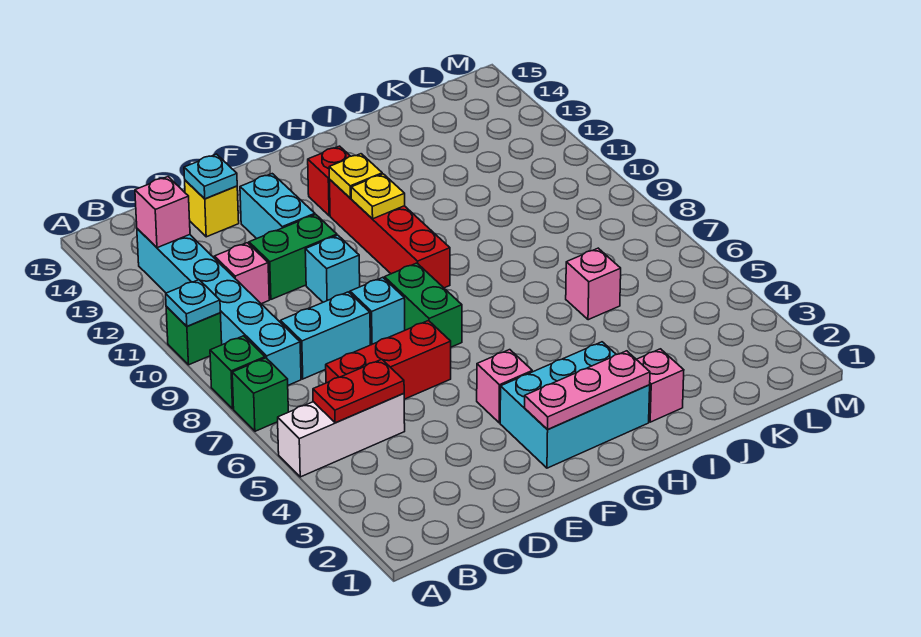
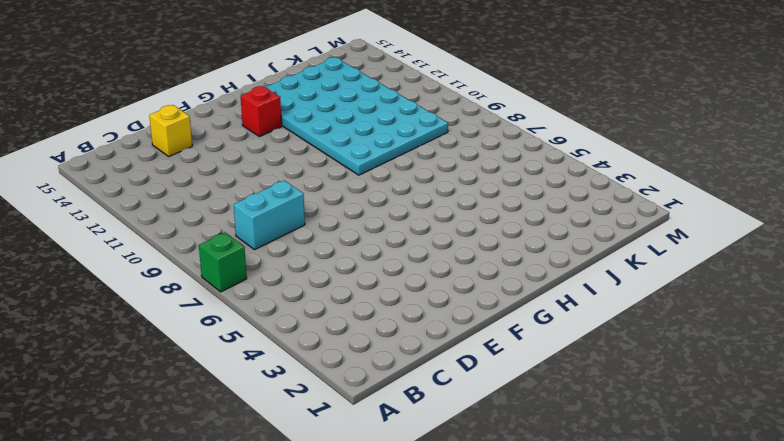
cyan 4x6 plate [264,57,448,175] -> none
none -> white 1x3 brick [278,394,405,477]
none -> green 1x1 brick [210,336,265,409]
none -> green 1x1 brick [166,307,222,365]

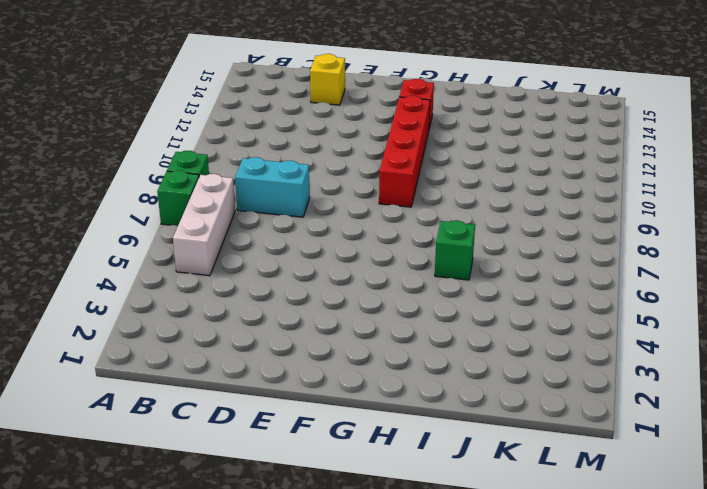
white 1x3 brick [173,174,235,276] -> white 1x3 brick turned to [278,394,405,477]
green 1x1 brick [435,220,475,280] -> green 1x1 brick moved to [166,307,222,365]
none -> cyan 1x6 brick [137,229,301,385]
none -> red 1x3 brick [326,321,451,399]
none -> pink 1x1 brick [214,243,269,304]

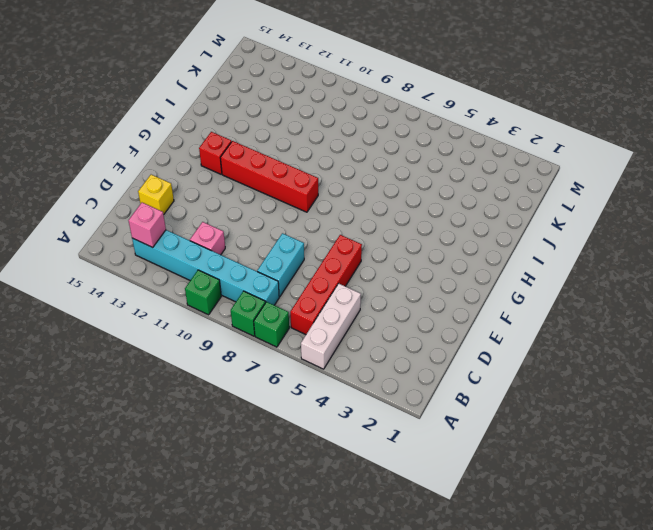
red 1x4 brick [290,235,362,335] -> red 1x3 brick [326,321,451,399]
none -> green 1x2 brick [249,215,337,299]
none -> cyan 1x1 brick [350,277,405,345]
none -> cyan 1x1 brick [305,235,360,302]

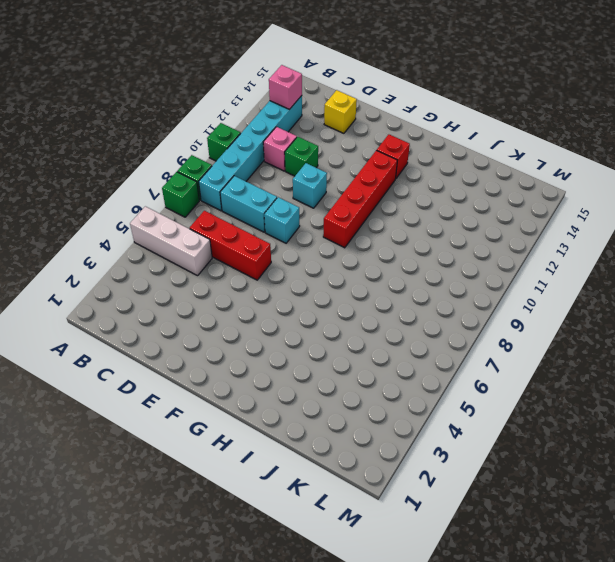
green 1x1 brick [285,137,318,176] -> green 1x2 brick [249,215,337,299]
none -> cyan 1x2 brick [240,174,315,239]
none -> cyan 2x3 brick [500,342,650,468]
none -> pink 1x1 brick [477,350,532,423]

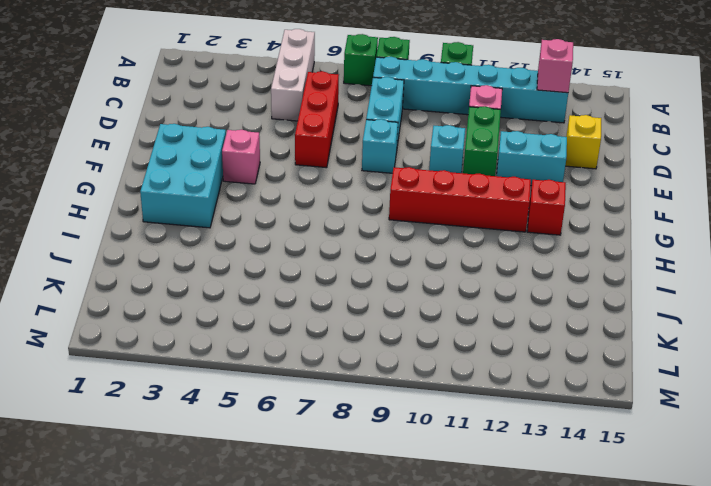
none -> green 1x2 brick [384,263,462,347]
none -> pink 1x1 brick [636,349,684,422]
none -> pink 1x1 brick [566,248,621,320]

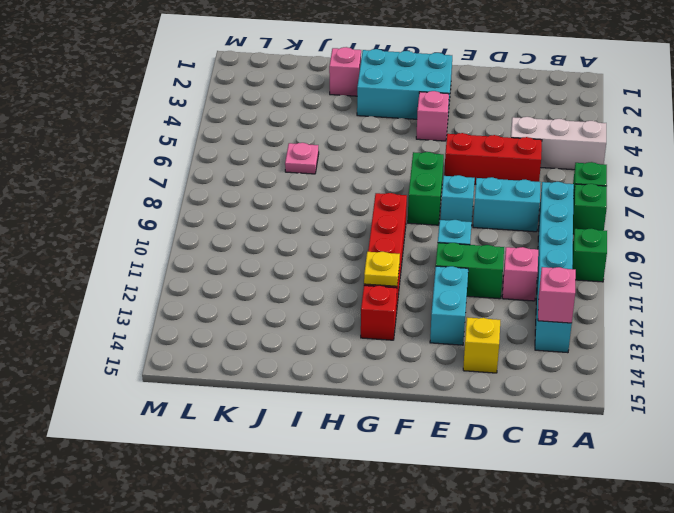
pink 1x1 plate [285,143,319,174] -> pink 1x1 brick [566,248,621,320]
none -> cyan 1x1 plate [166,280,220,326]
none -> red 1x2 plate [313,359,404,423]
none -> cyan 1x1 plate [184,154,237,199]

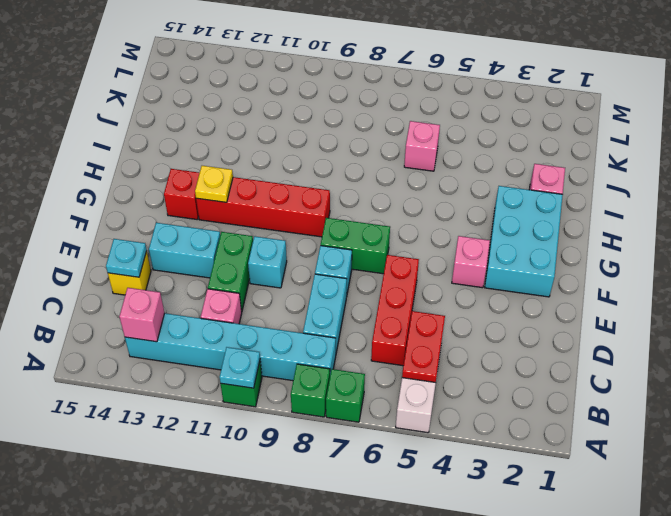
none -> pink 1x3 plate [525,351,650,430]
none -> yellow 1x1 plate [351,174,405,219]

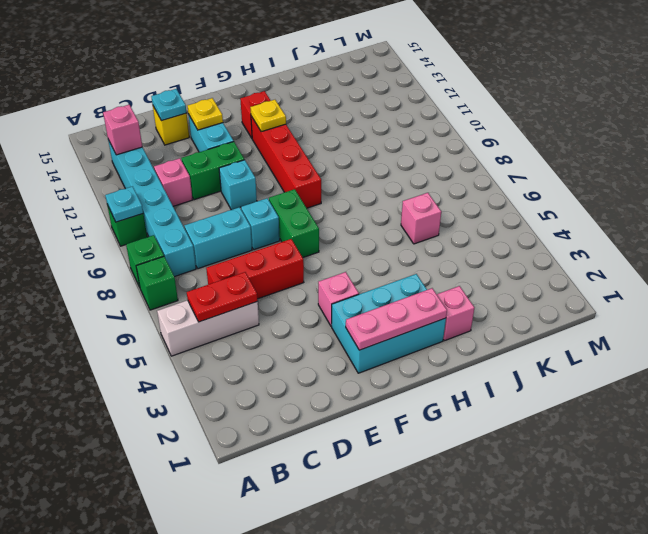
yellow 1x1 plate [188,98,223,130] -> yellow 1x1 plate moved to [351,174,405,219]

